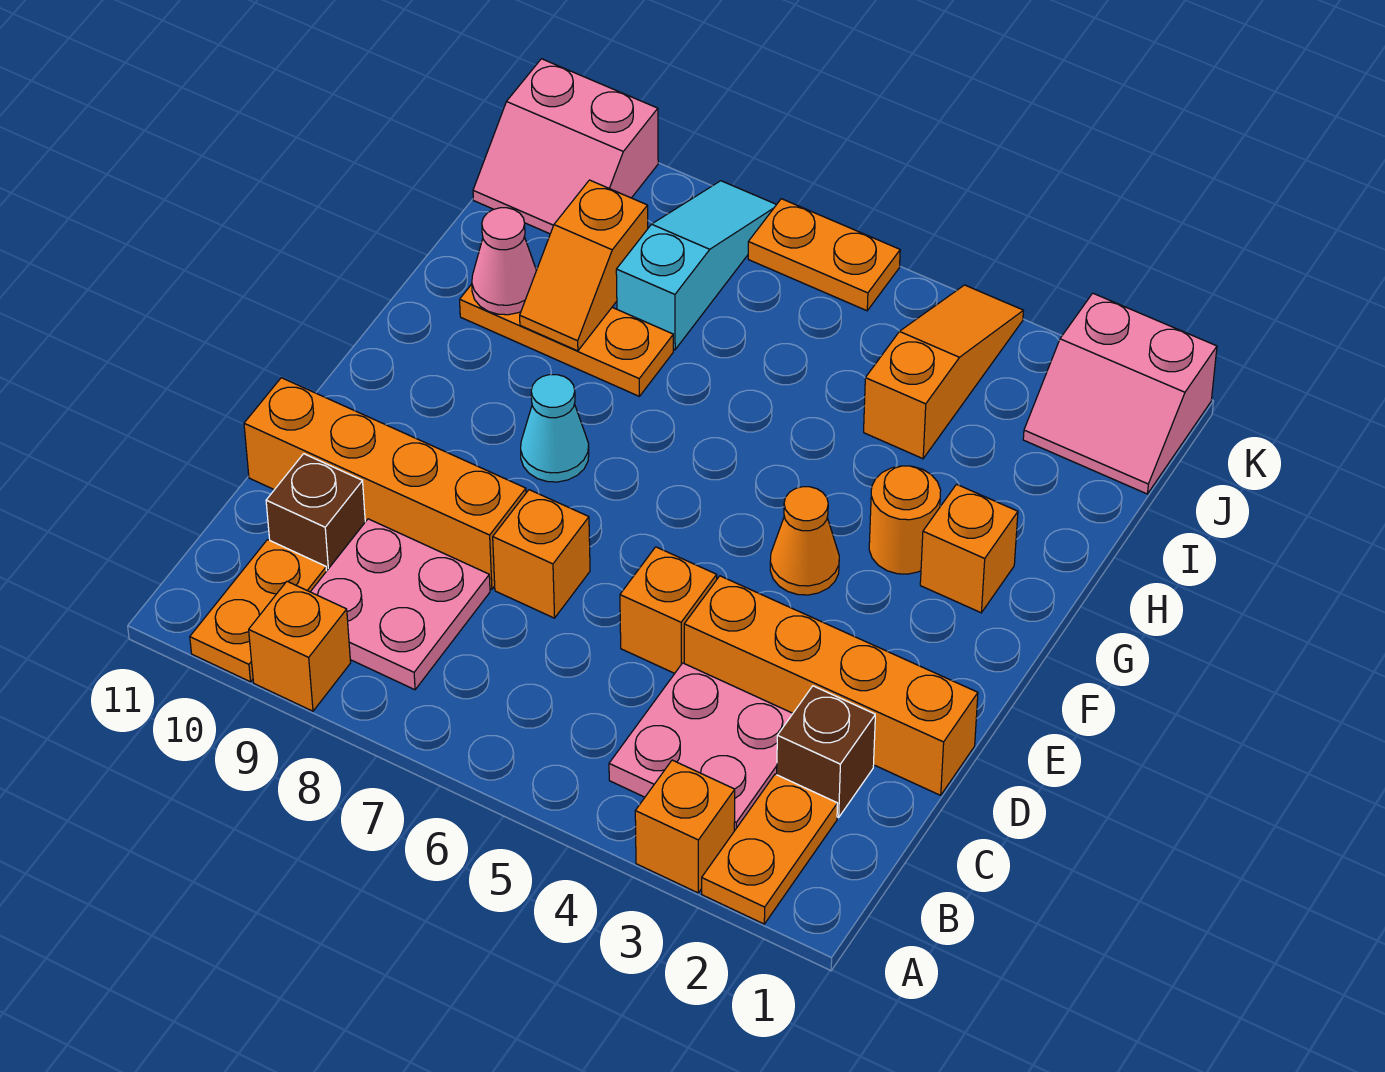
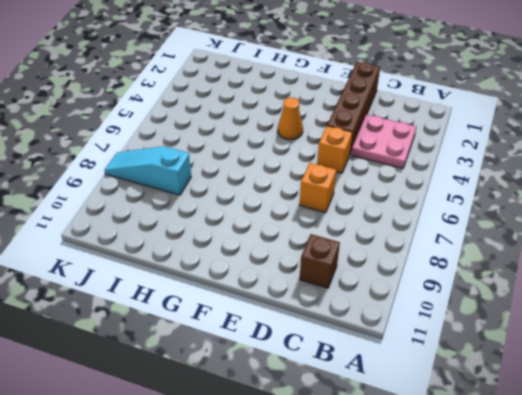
brown 1x4 brick [327,62,380,154] -> orange 1x4 brick [684,576,978,795]
none -> orange 1x2 plate [702,774,837,924]
none -> orange 1x1 brick [635,760,735,893]
none -> orange 1x1 brick [249,581,351,711]

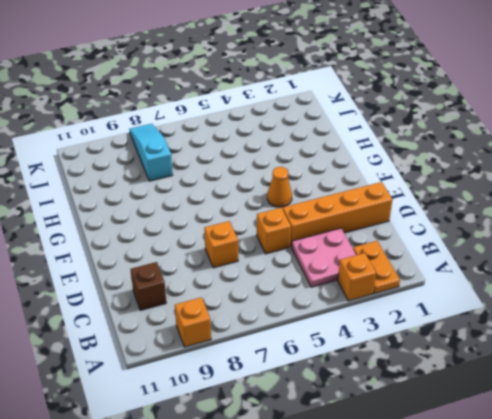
none -> orange 1x2 plate [190,540,327,682]
none -> pink 2x2 plate [311,519,490,690]
none -> brown 1x1 brick [777,686,875,817]

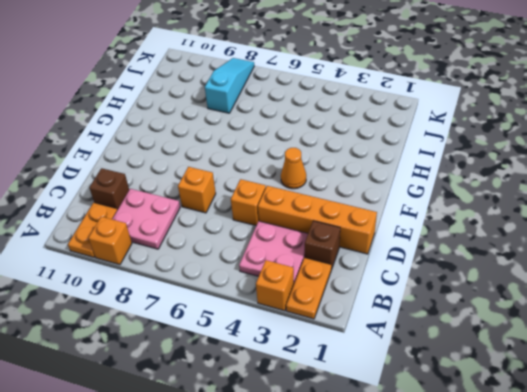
none -> orange 1x4 brick [244,378,526,589]
none -> cyan 1x1 cone [521,375,589,482]
none -> orange 1x1 brick [920,484,1018,613]

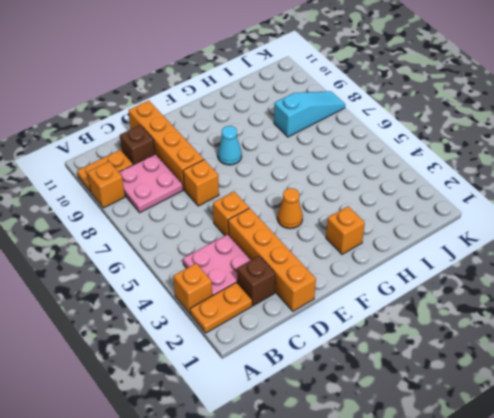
none -> orange 1x1 round brick [869,466,941,574]
none -> orange 1x3 plate [460,284,673,396]
none -> orange 1x3 slope [864,285,1023,459]

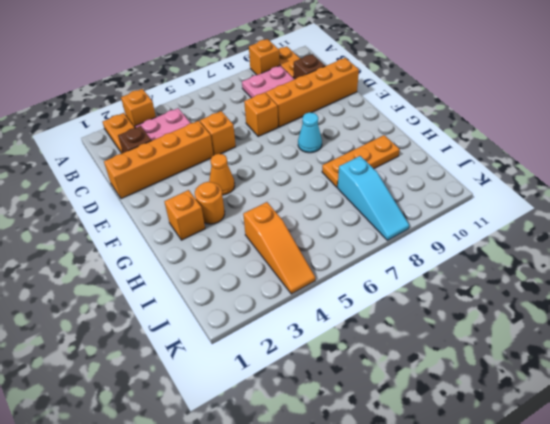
none -> pink 2x2 slope [1023,293,1217,494]
none -> pink 2x2 slope [473,59,658,234]
none -> orange 1x2 plate [748,199,900,311]

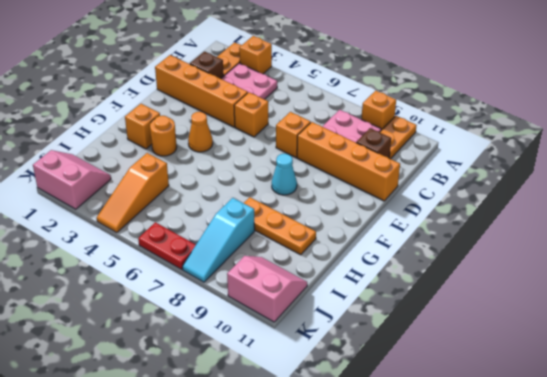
red 1x2 plate [138,222,196,269] -> orange 1x2 plate [748,199,900,311]
none -> orange 1x2 slope [520,180,648,351]
none -> pink 1x1 cone [472,208,536,315]

